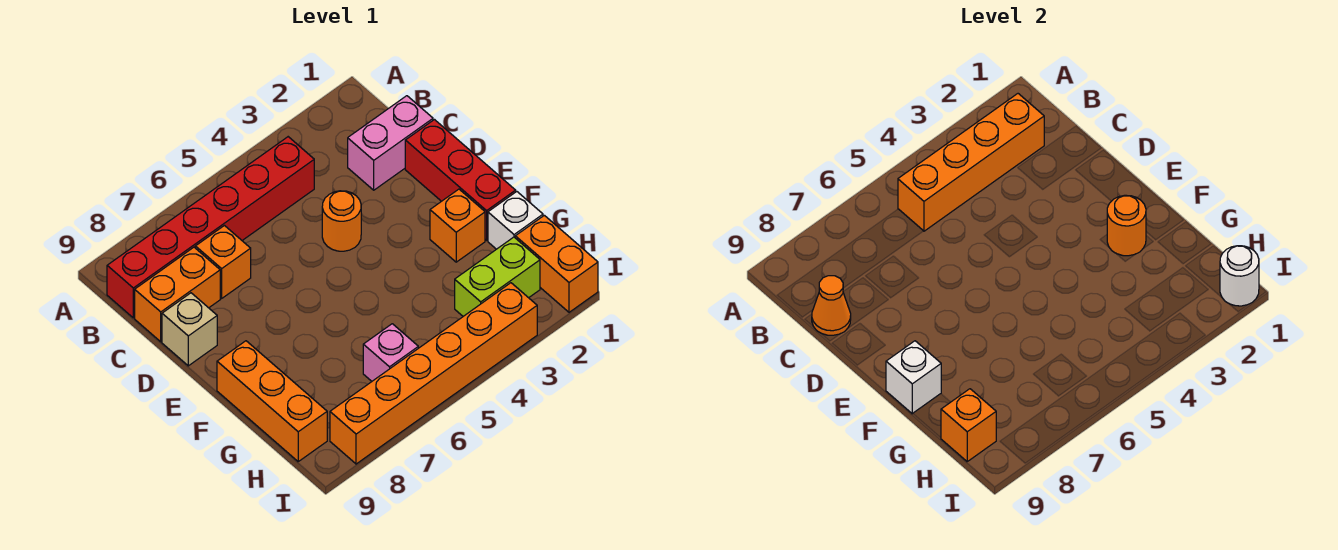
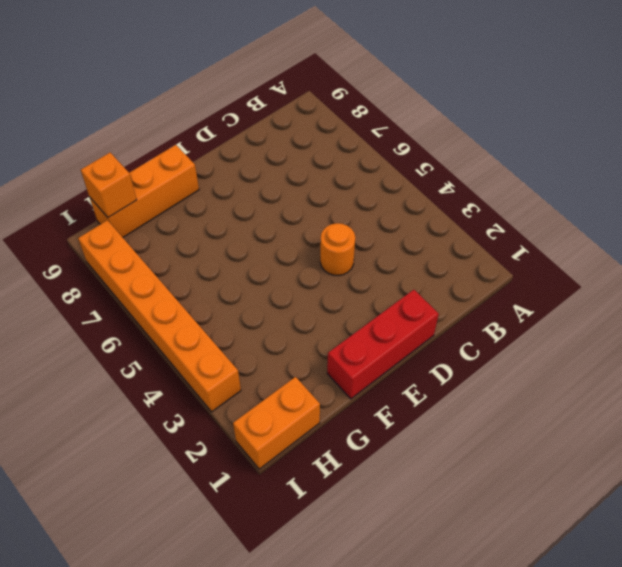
none -> red 1x6 brick [107,137,314,318]
none -> pink 1x2 brick [348,96,433,190]
none -> orange 1x1 brick [195,226,251,298]

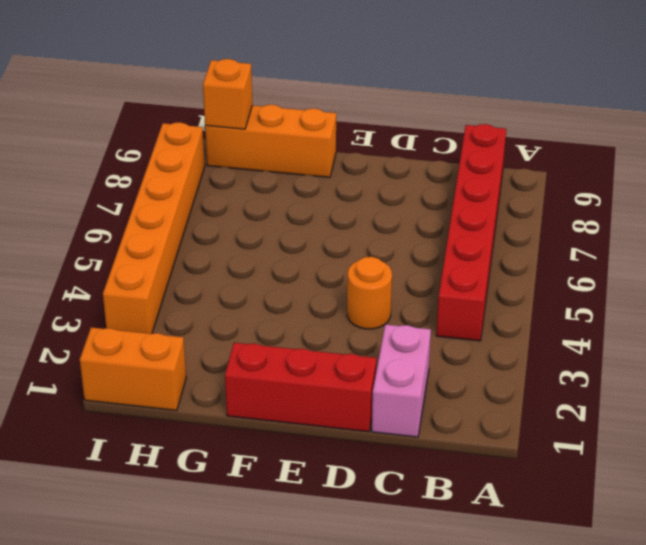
none -> orange 1x1 brick [195,226,251,298]
none -> orange 1x2 brick [135,247,220,342]
none -> tan 1x1 brick [162,293,217,366]

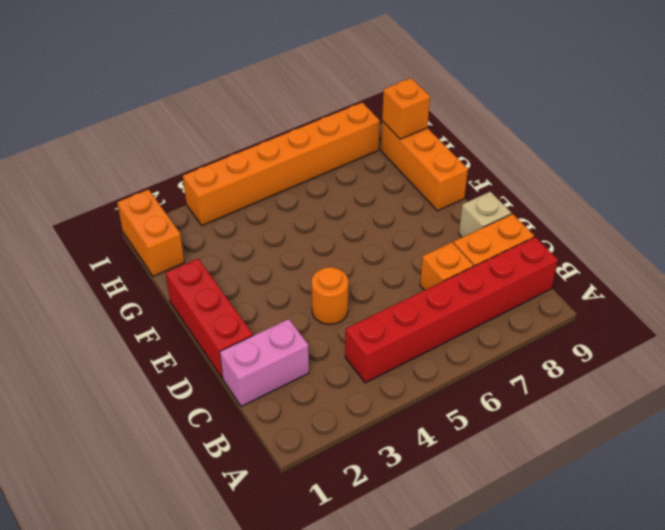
none -> orange 1x1 brick [430,189,485,262]
none -> white 1x1 brick [488,192,543,249]
none -> lime 1x2 brick [455,237,540,316]

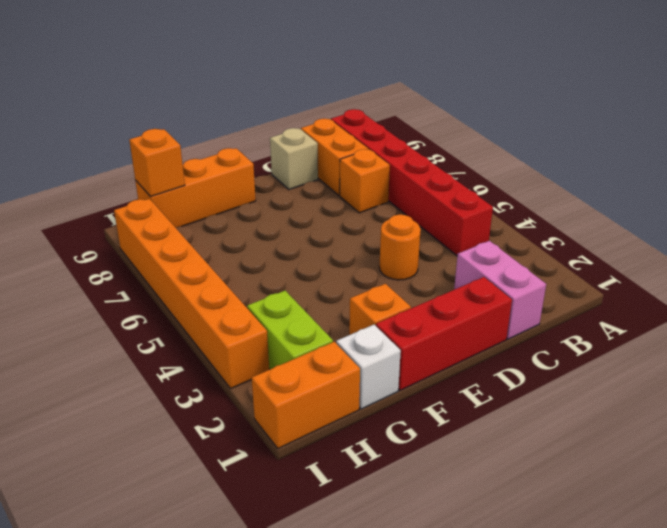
none -> pink 1x1 brick [363,324,418,381]
none -> orange 1x4 brick [898,94,1044,231]
none -> orange 1x1 cone [812,276,851,335]

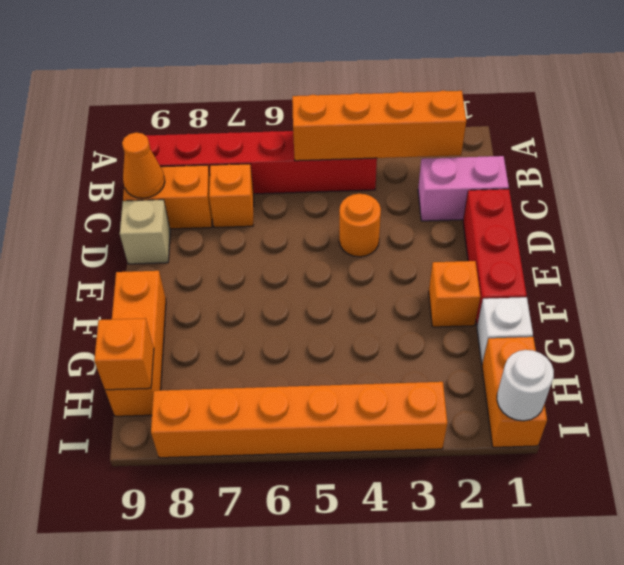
none -> lime 1x2 brick [455,237,540,316]
none -> pink 1x1 brick [363,324,418,381]
none -> orange 1x1 round brick [1107,195,1146,256]

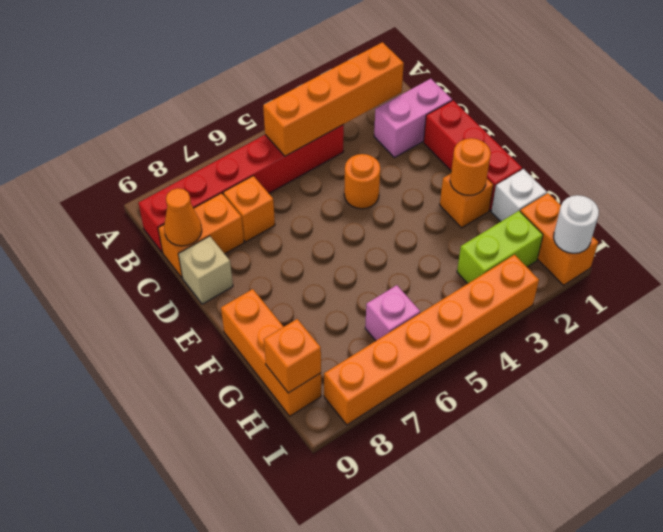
none -> white 1x1 brick [886,341,941,414]

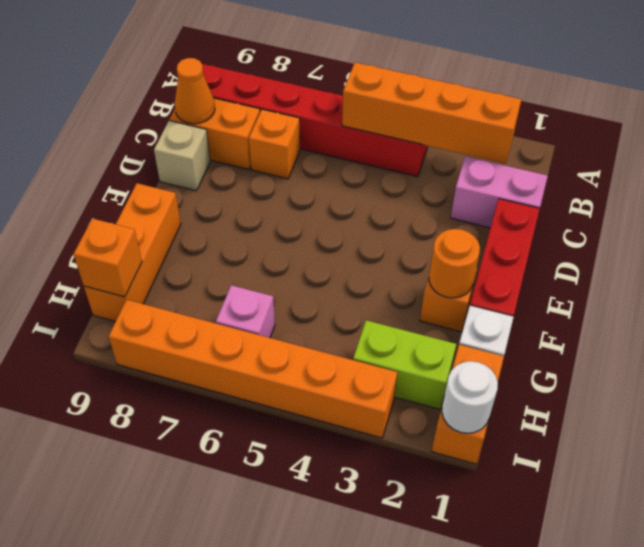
none -> orange 1x1 round brick [322,191,361,251]
none -> white 1x1 brick [886,341,941,414]

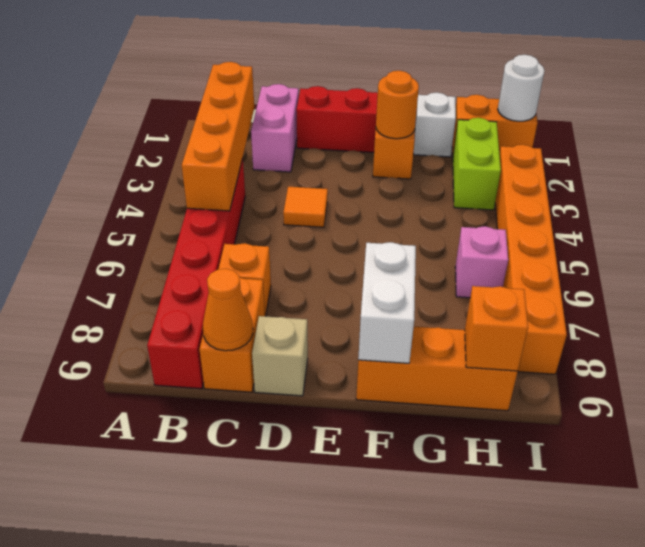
orange 1x1 tile [283,187,328,227] -> orange 1x1 round brick [322,191,361,251]
white 1x2 brick [358,242,416,363] -> white 1x1 brick [886,341,941,414]

